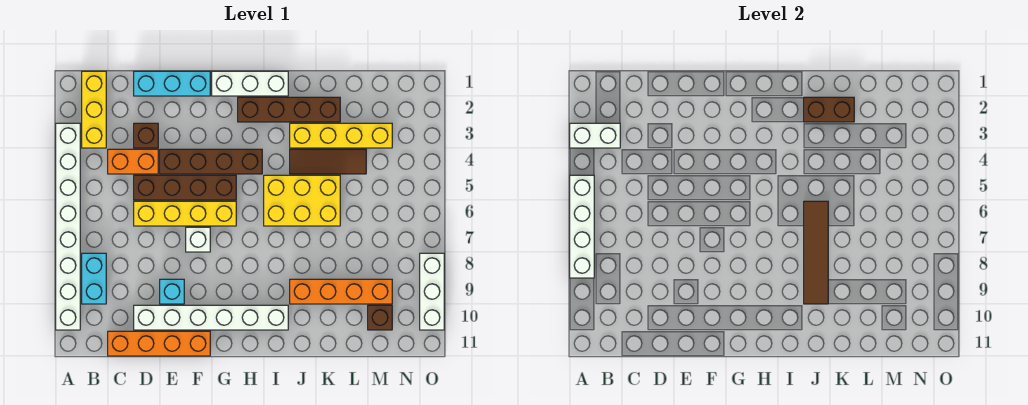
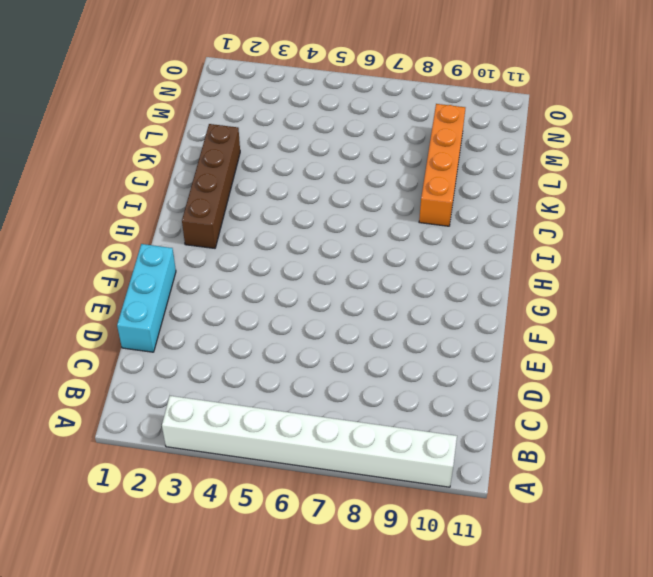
none -> yellow 1x3 brick [82,71,106,148]
none -> cyan 1x2 brick [82,253,106,304]
none -> orange 1x2 brick [108,149,158,174]

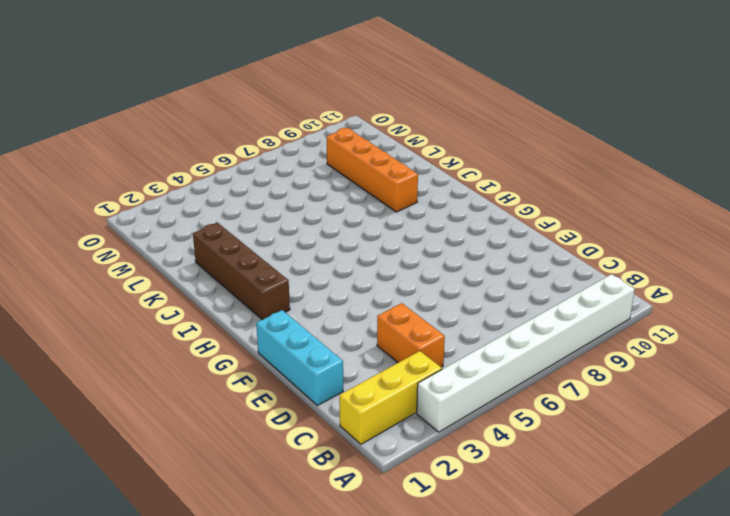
none -> cyan 1x2 brick [82,253,106,304]
none -> orange 1x4 brick [108,331,210,356]
none -> brown 1x1 brick [134,123,158,148]

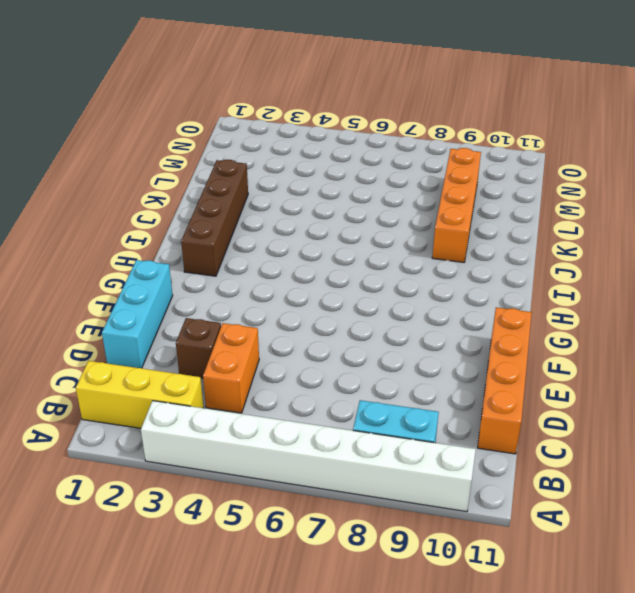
none -> brown 1x4 brick [134,175,236,200]
none -> yellow 1x4 brick [134,201,236,226]
none -> white 1x6 brick [134,305,288,330]

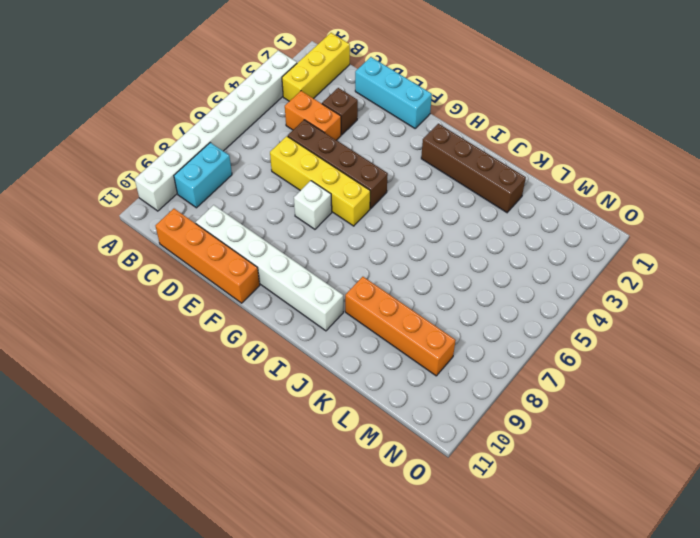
none -> brown 1x4 brick [160,149,262,174]
none -> cyan 1x1 brick [160,279,184,304]
none -> white 1x3 brick [212,71,288,96]

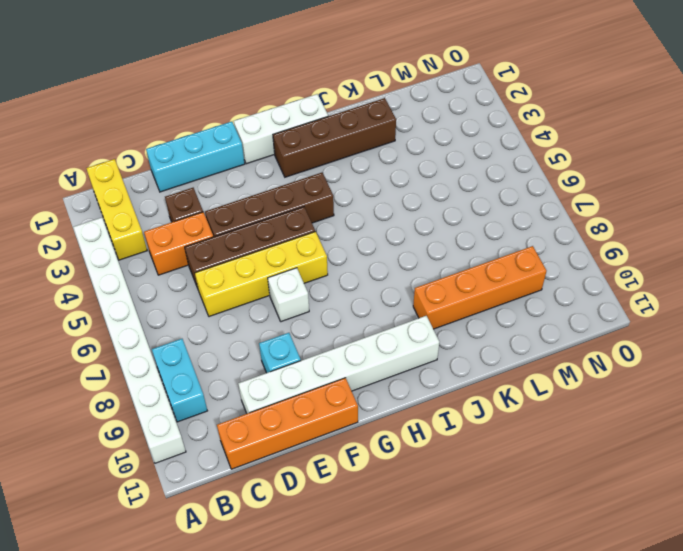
none -> yellow 2x3 brick [264,175,340,226]
none -> yellow 1x4 brick [290,123,392,148]
none -> brown 1x3 tile [290,149,366,174]

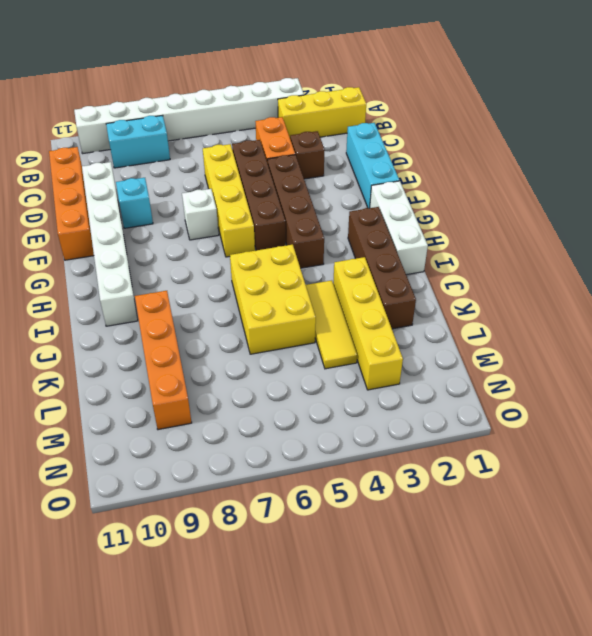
yellow 1x3 tile [306,280,357,369] -> brown 1x3 tile [290,149,366,174]
none -> brown 1x1 brick [368,305,392,330]
none -> white 1x3 brick [420,253,444,330]
none -> white 1x2 brick [570,123,620,148]

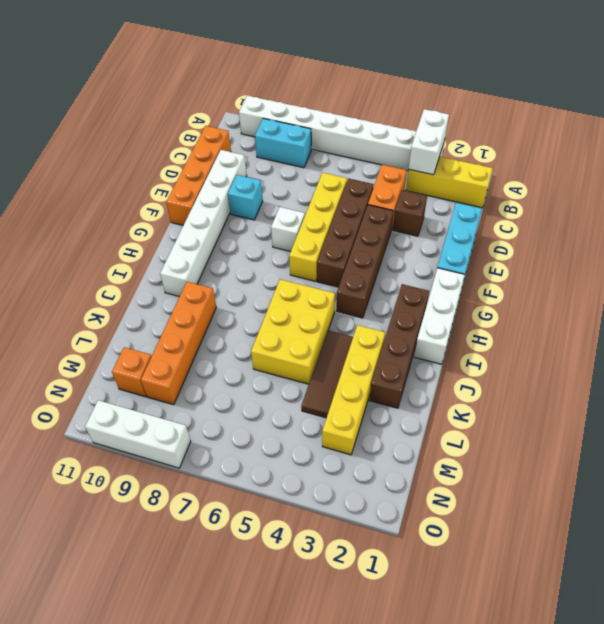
orange 1x1 brick [112,347,152,396] -> brown 1x1 brick [368,305,392,330]
none -> white 1x4 brick [570,175,594,278]
none -> brown 1x2 brick [804,97,854,122]
none -> brown 1x4 tile [804,201,828,304]

